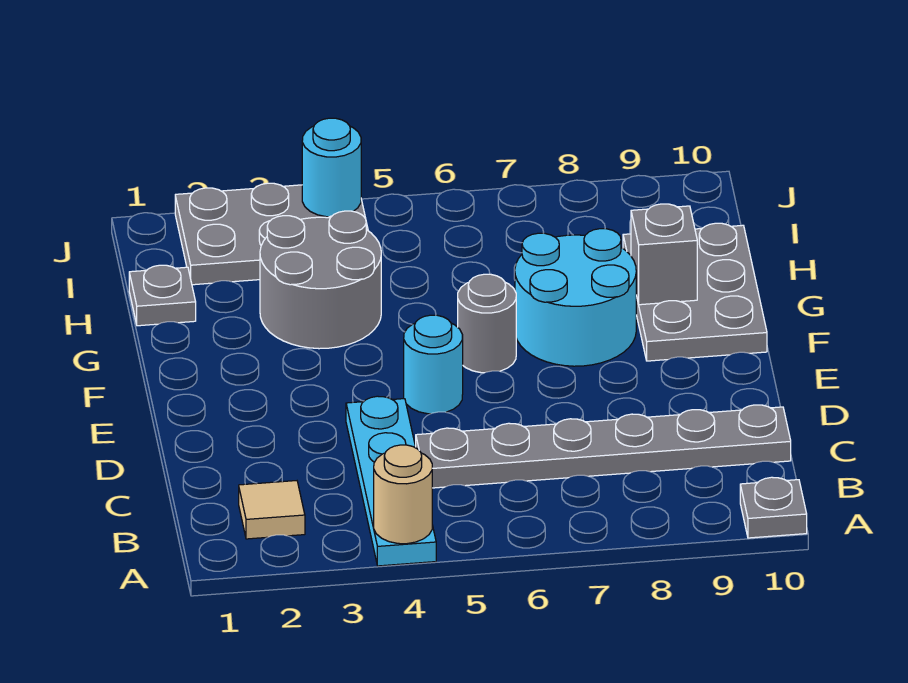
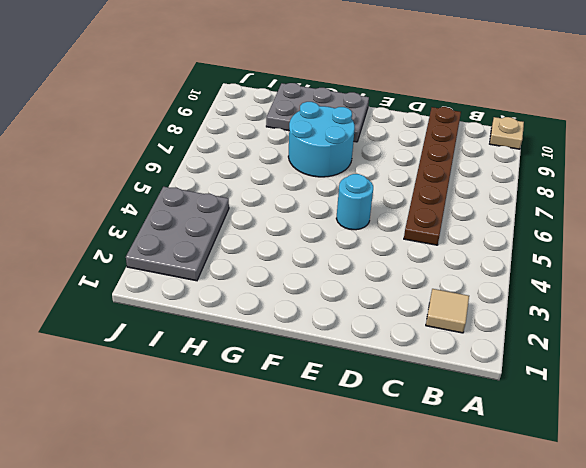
tan 1x1 plate [490,117,524,149] -> grey 1x1 plate [740,477,807,538]
brown 1x6 plate [404,107,461,245] -> grey 1x6 plate [416,405,791,488]
none -> cyan 1x4 plate [346,396,436,566]
none -> grey 1x1 round brick [458,274,516,373]
none -> grey 2x2 round brick [260,211,381,349]

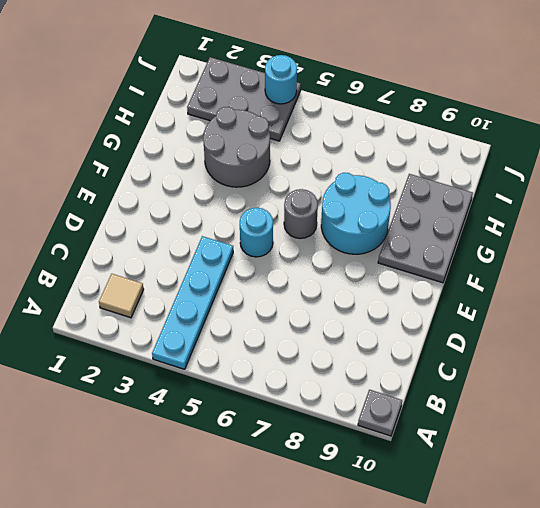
none -> grey 1x6 plate [416,405,791,488]
none -> grey 1x1 plate [129,265,196,326]
none -> tan 1x1 round brick [374,445,432,544]

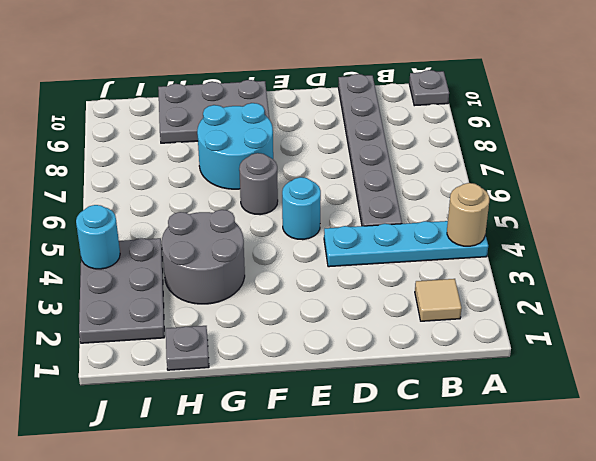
none -> grey 1x1 brick [631,204,697,305]

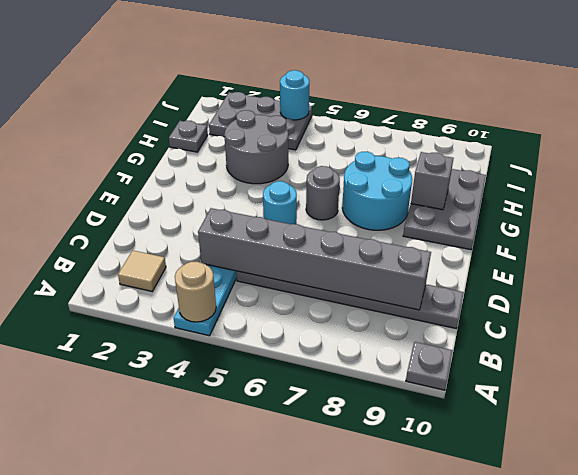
grey 1x6 brick [198,208,431,310] -> none

